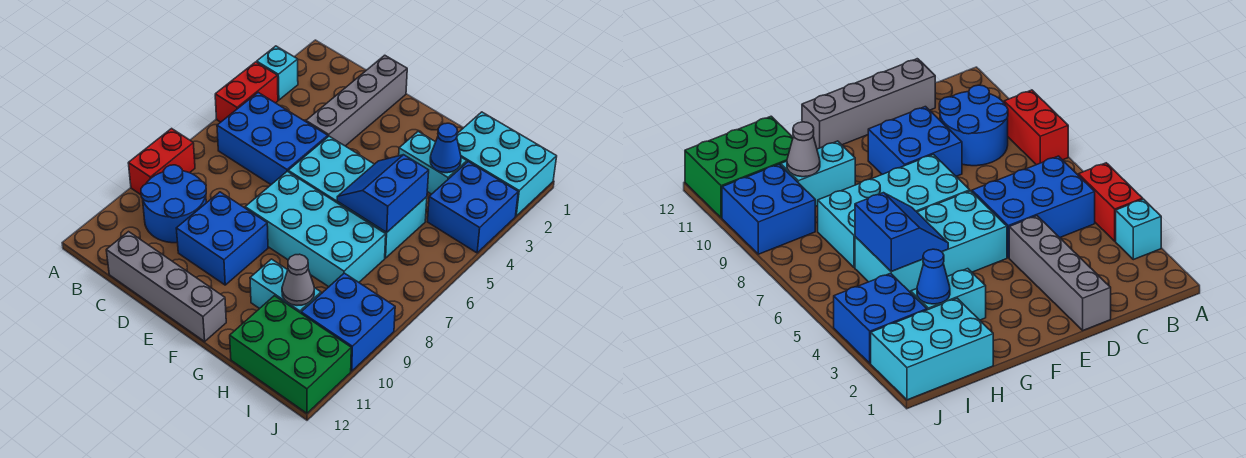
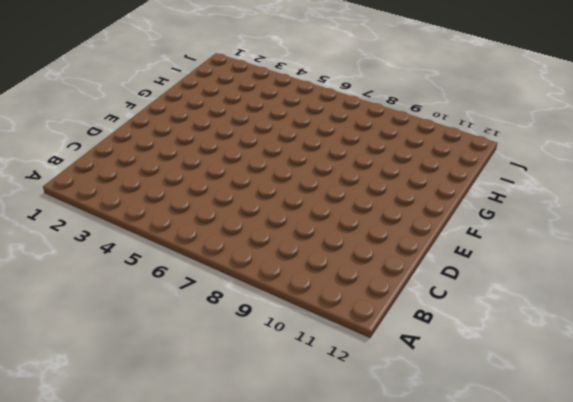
none -> cyan 1x1 brick [257,46,298,100]
none -> red 1x2 brick [215,62,278,122]
none -> red 1x2 brick [128,129,195,195]

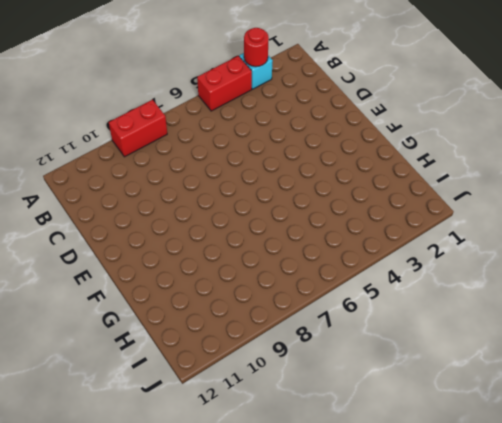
red 1x1 round brick [244,28,269,67] -> none
none -> blue 2x3 brick [217,93,328,184]
none -> blue 2x2 round brick [141,165,206,243]
none -> grey 1x4 brick [106,232,226,341]

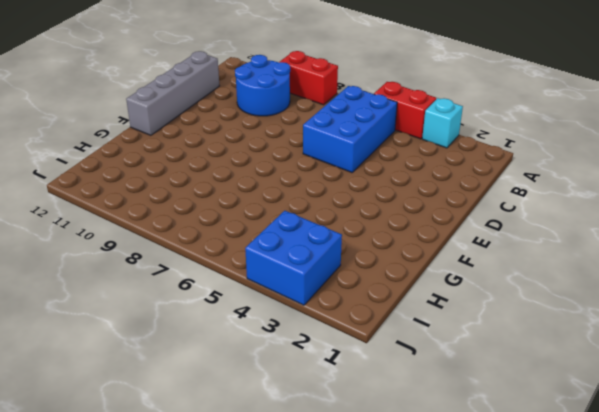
none -> grey 1x4 brick [306,55,407,146]
none -> blue 2x2 brick [176,192,268,285]
none -> cyan 2x4 brick [288,136,427,258]

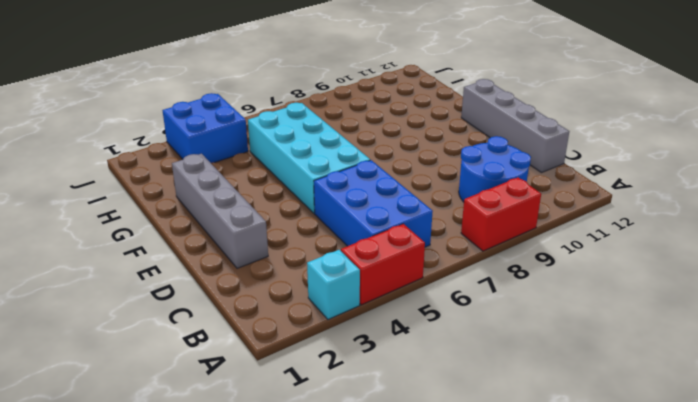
grey 1x4 brick [172,154,268,268] -> grey 1x4 brick turned to [306,55,407,146]
none -> blue 2x2 brick [176,192,268,285]
none -> cyan 2x4 brick [245,171,386,287]
none -> cyan 1x2 brick [399,132,467,194]

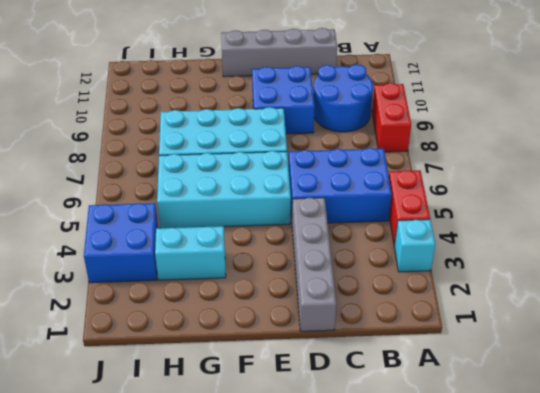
none -> cyan 1x2 brick [250,259,321,313]
none -> cyan 2x3 brick [457,112,557,216]
none -> green 2x3 brick [230,296,351,413]

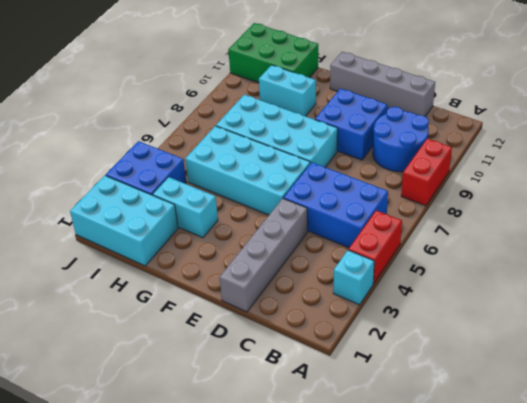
none -> blue 2x2 brick [301,273,395,371]
none -> blue 2x2 slope [337,155,429,232]
none -> blue 1x1 cone [430,123,461,173]

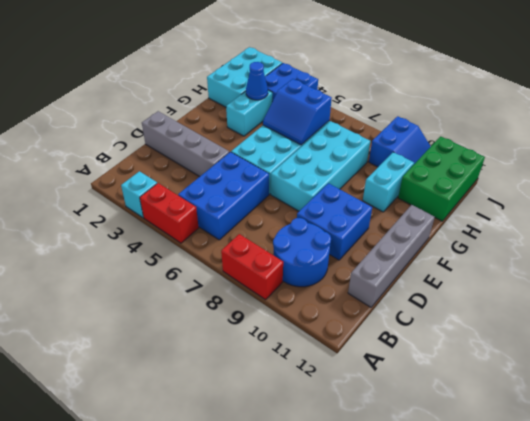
blue 2x2 slope [369,116,431,167] -> blue 2x2 brick [301,273,395,371]
none -> grey 1x1 cone [282,254,314,305]

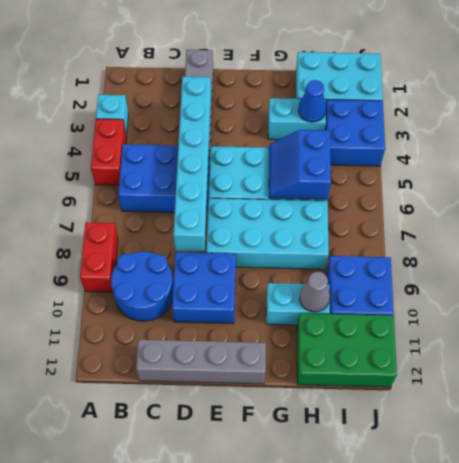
cyan 1x6 brick [173,77,211,251] -> none

